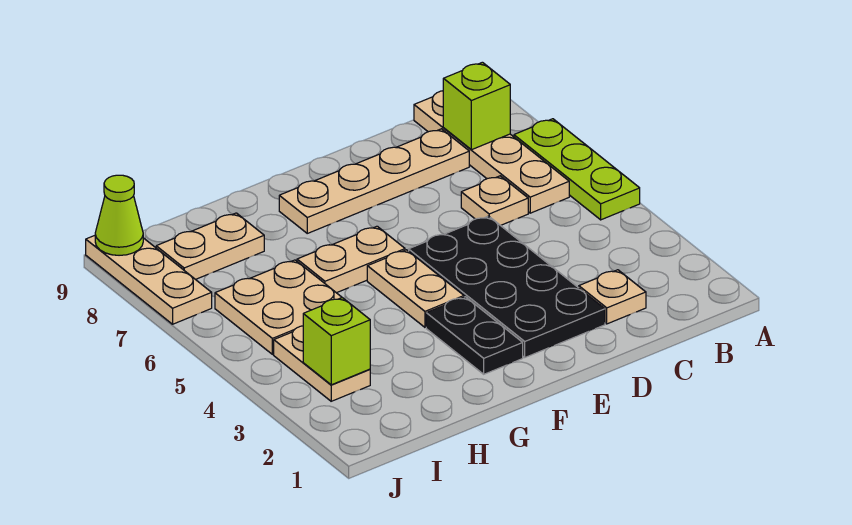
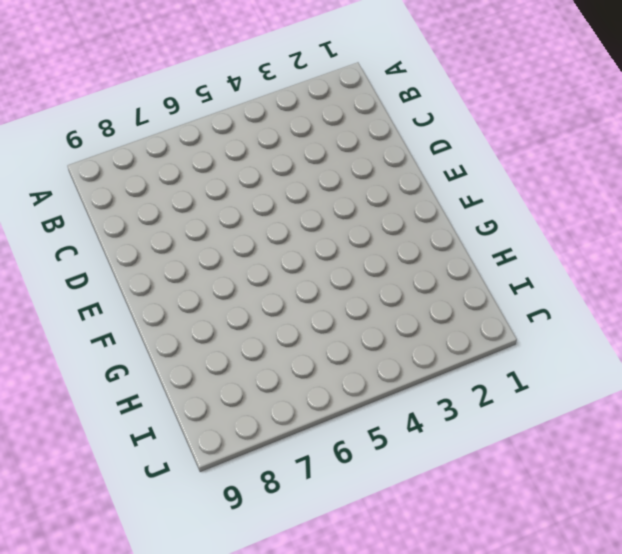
none -> lime 1x3 plate [514,119,640,220]
none -> tan 1x4 plate [414,91,569,213]
none -> tan 1x1 plate [579,270,646,324]

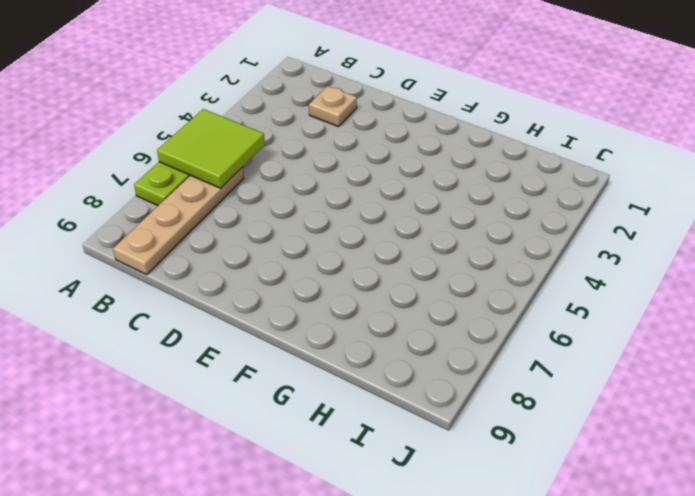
lime 2x2 tile [157,109,265,188] -> none
none -> tan 1x1 plate [461,176,528,226]
none -> tan 1x4 plate [279,129,469,233]
none -> black 2x4 plate [409,216,605,357]

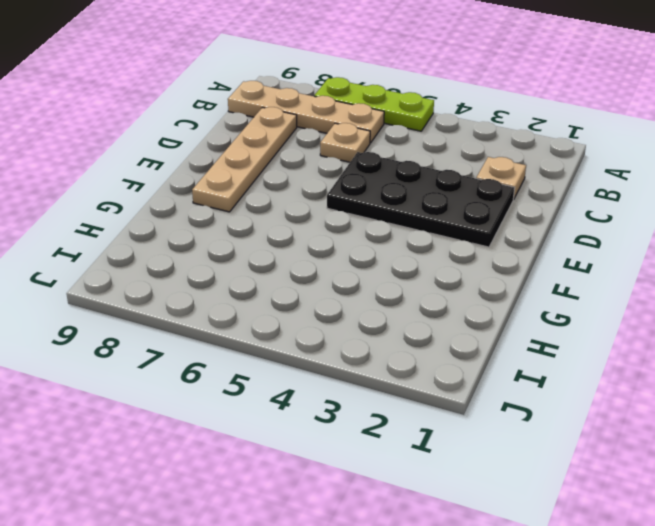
none -> black 1x2 plate [426,297,523,374]
none -> tan 1x2 plate [367,250,464,327]
none -> tan 1x2 plate [297,226,405,293]

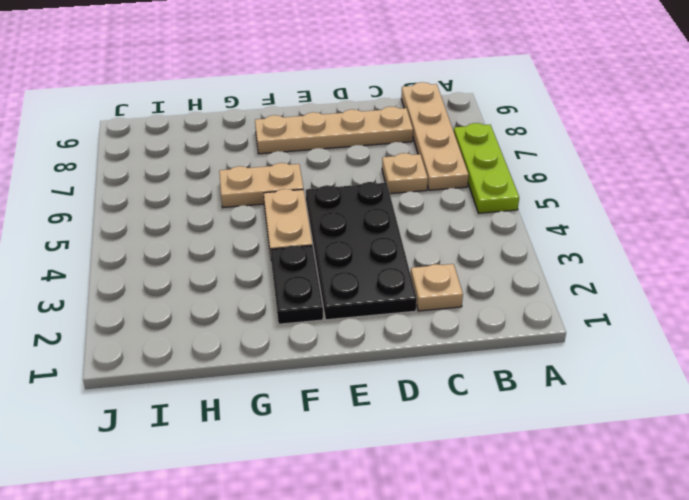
none -> tan 2x2 plate [215,260,342,354]
none -> tan 1x2 plate [156,213,264,280]
none -> tan 1x2 plate [274,326,370,401]

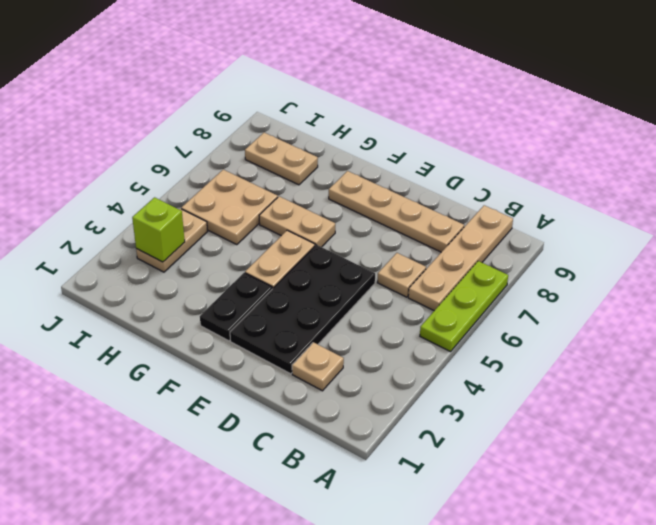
none -> tan 1x3 plate [86,236,212,324]
none -> lime 1x1 brick [443,62,510,150]
none -> lime 1x1 cone [95,175,143,255]

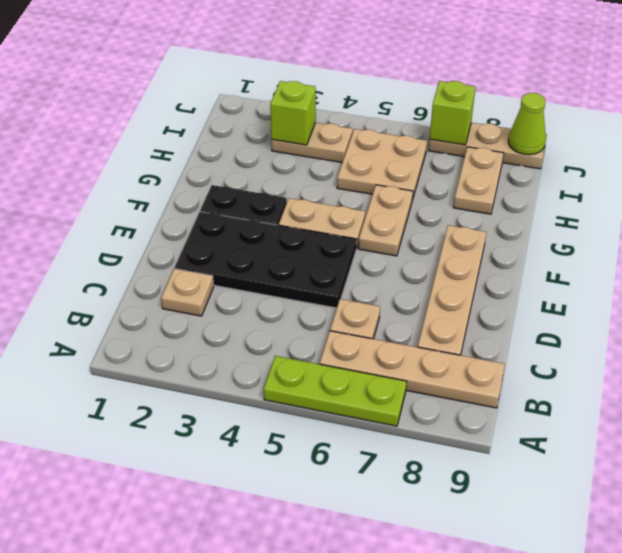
lime 1x1 brick [430,81,475,145] -> lime 1x1 brick moved to [443,62,510,150]

